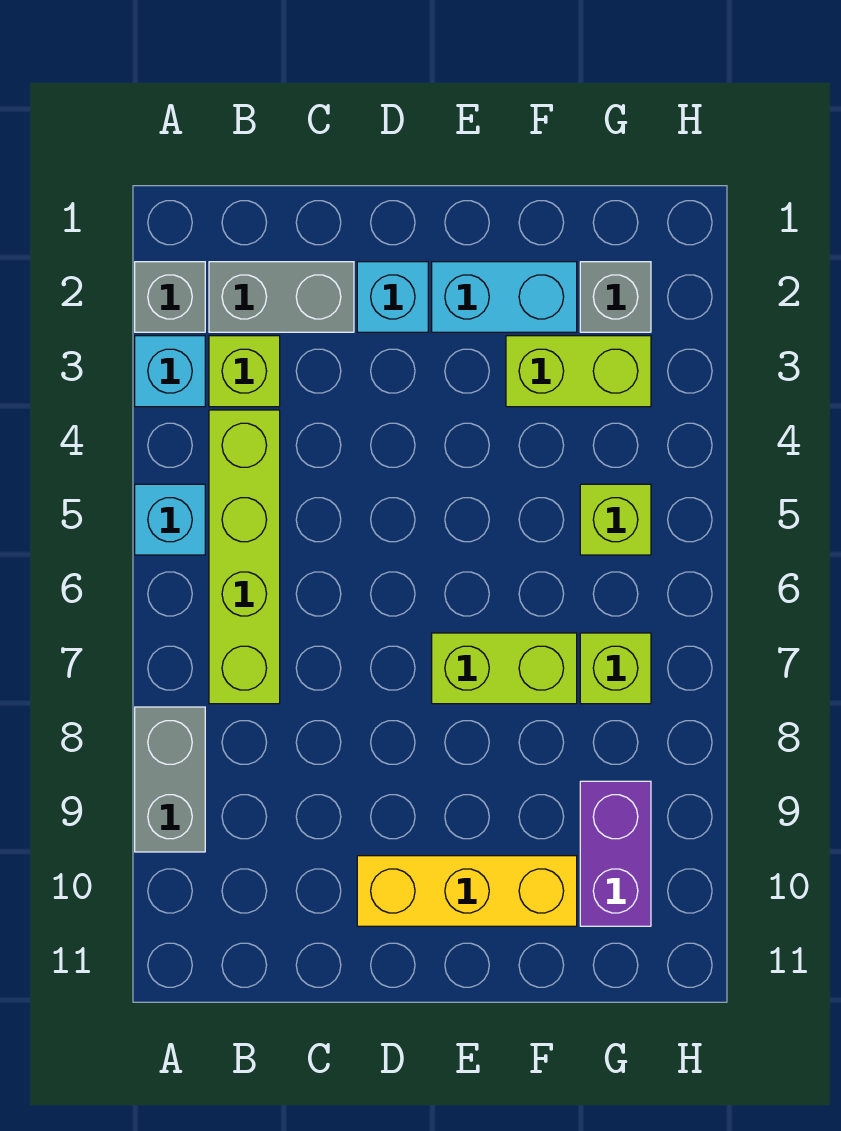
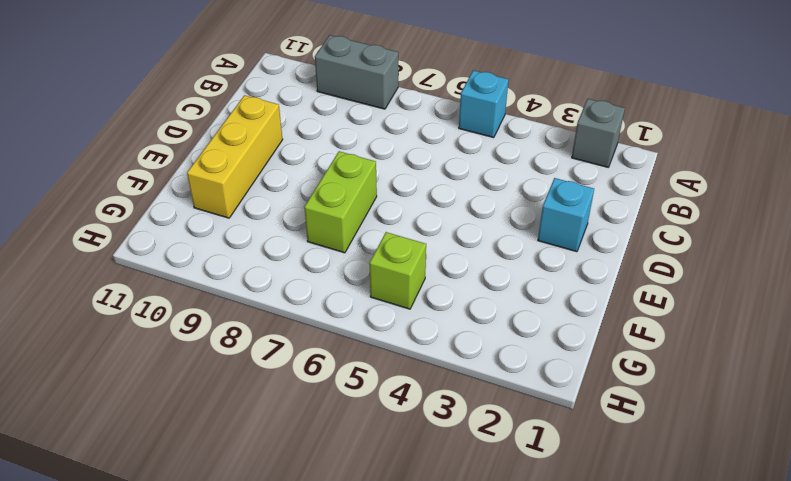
none -> cyan 1x1 brick [135,336,205,407]
none -> grey 1x2 brick [209,262,354,332]
none -> lime 1x1 brick [209,336,280,407]

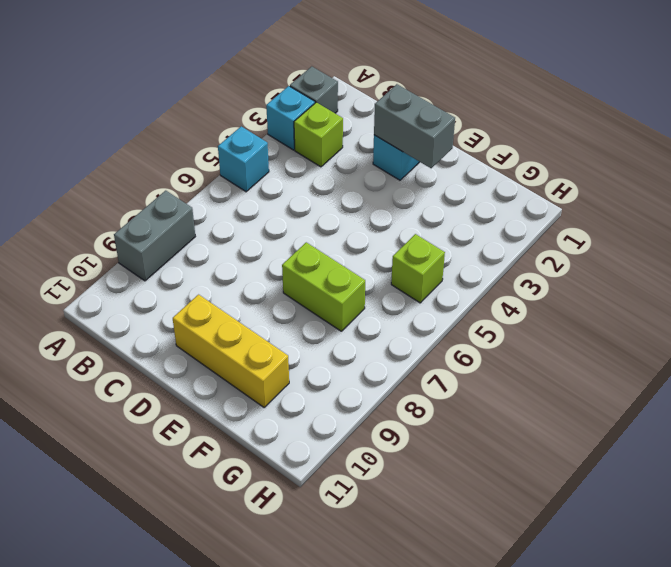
grey 1x2 brick [374,84,455,168] -> grey 1x2 brick moved to [209,262,354,332]
none -> lime 1x4 brick [209,410,280,704]
none -> cyan 1x2 brick [432,262,577,332]
none -> lime 1x2 brick [506,336,651,407]

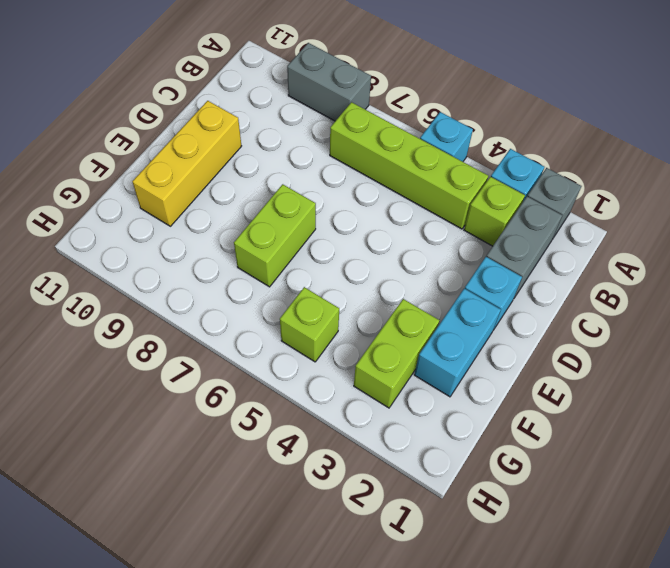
none -> grey 1x1 brick [580,262,651,332]
none -> lime 1x1 brick [580,633,651,704]
none -> purple 1x2 brick [580,781,651,926]

